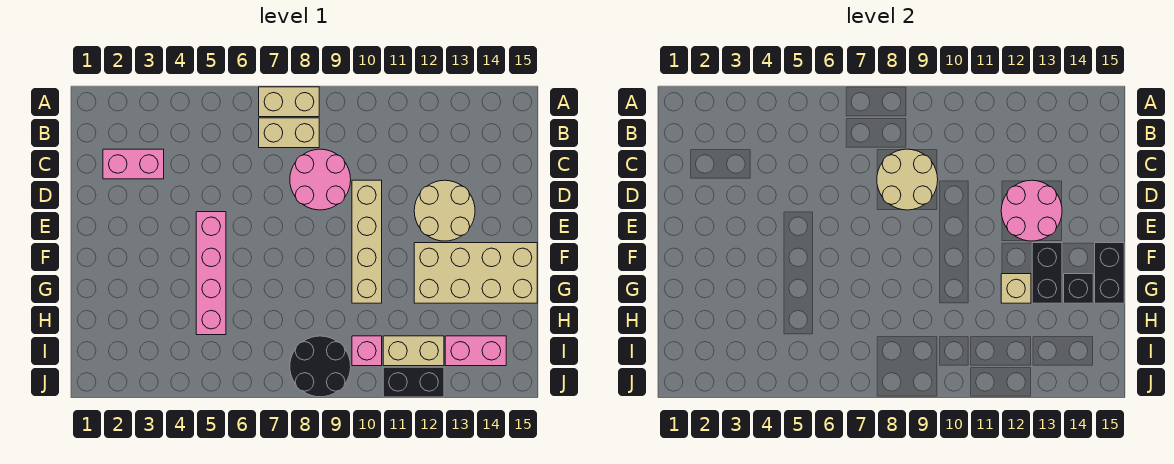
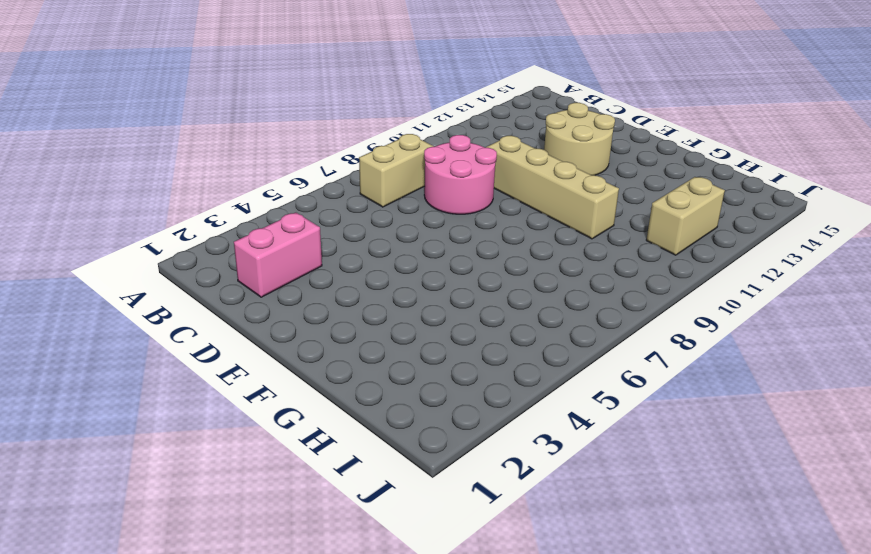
none -> tan 1x2 brick [259,87,319,117]
none -> pink 1x4 brick [196,212,226,335]
none -> tan 2x4 brick [414,243,537,303]

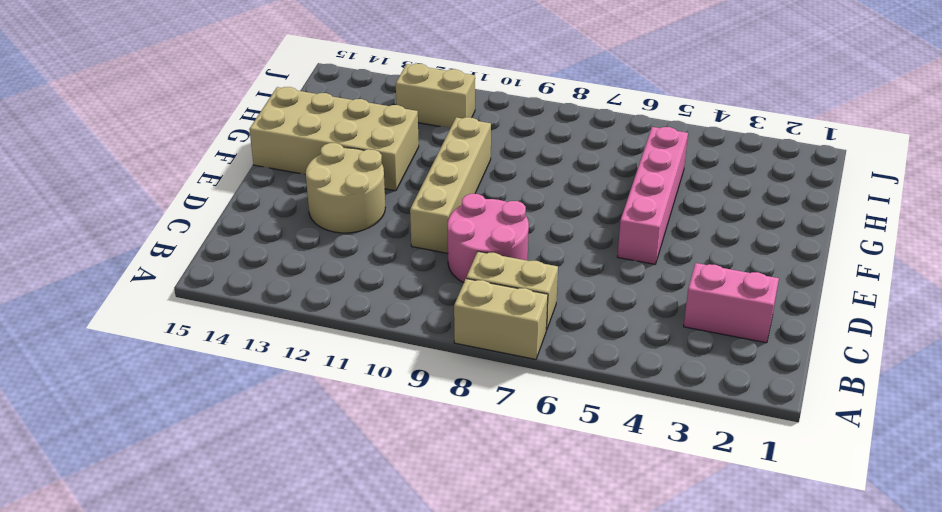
none -> black 2x2 round brick [290,336,351,397]
none -> pink 1x1 brick [352,336,382,366]
none -> pink 1x2 brick [445,336,506,366]

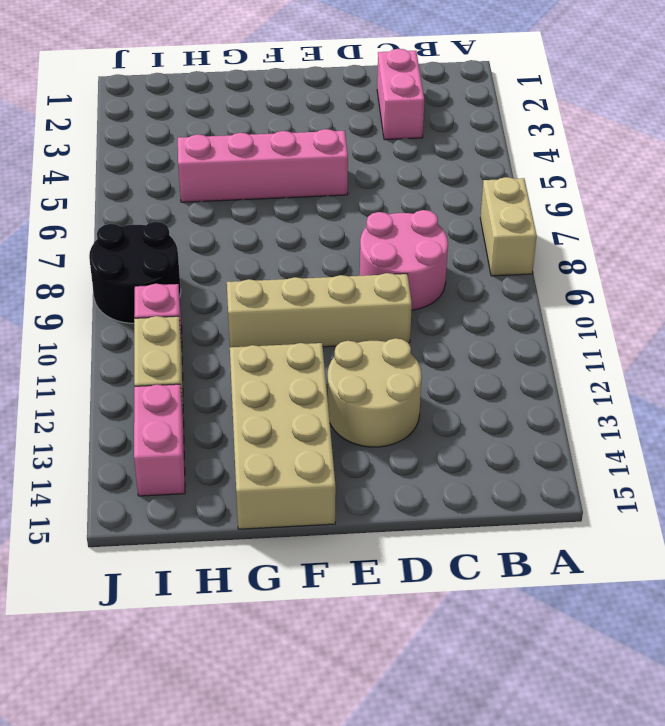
none -> tan 1x2 brick [259,118,319,148]
none -> black 1x2 brick [383,367,444,397]
none -> tan 2x2 round brick [877,149,938,210]

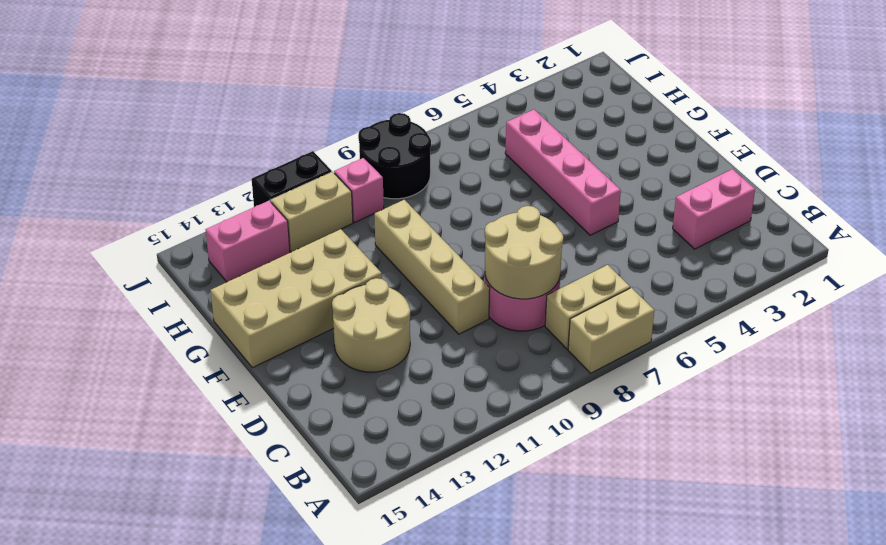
none -> pink 2x2 round brick [1001,180,1062,241]
none -> black 1x2 brick [1032,243,1062,303]
none -> black 1x2 brick [1095,243,1124,303]

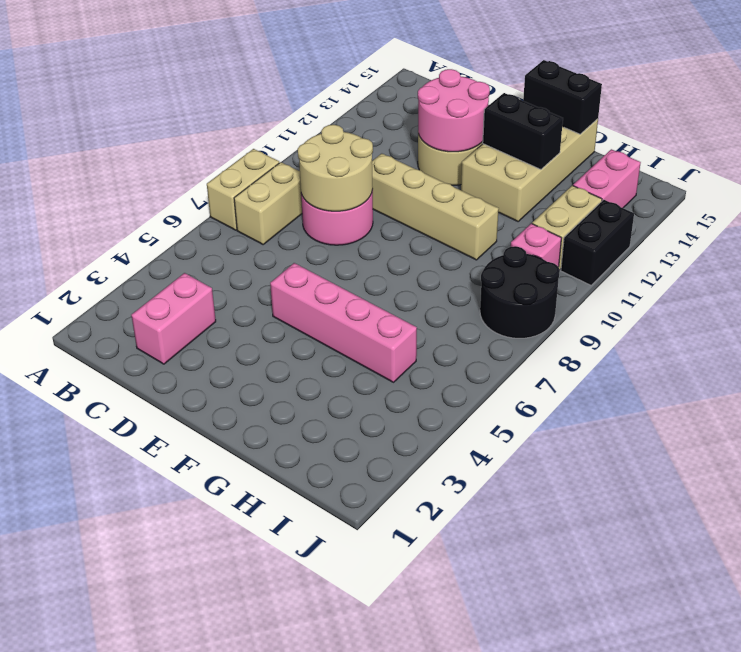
none -> tan 1x1 brick [1001,274,1031,303]
none -> black 1x1 brick [1064,274,1093,303]

